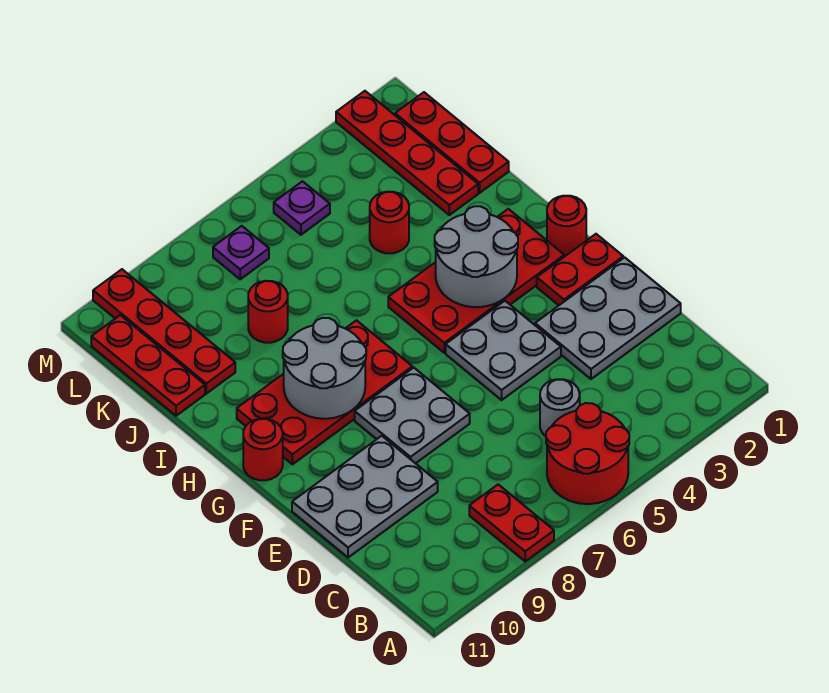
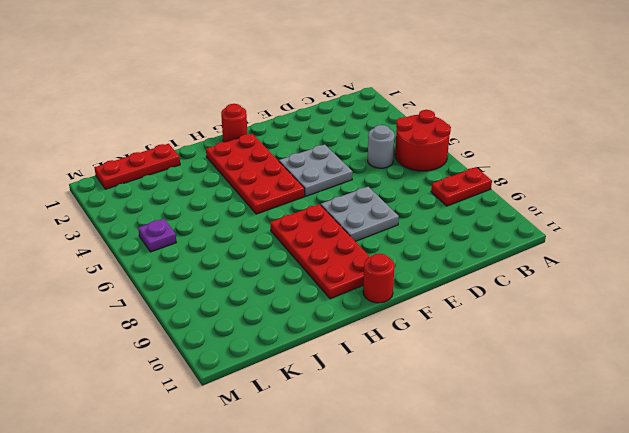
none -> grey 2x3 plate [535,257,681,379]
none -> grey 2x3 plate [292,436,438,558]
none -> red 1x2 plate [537,234,623,305]

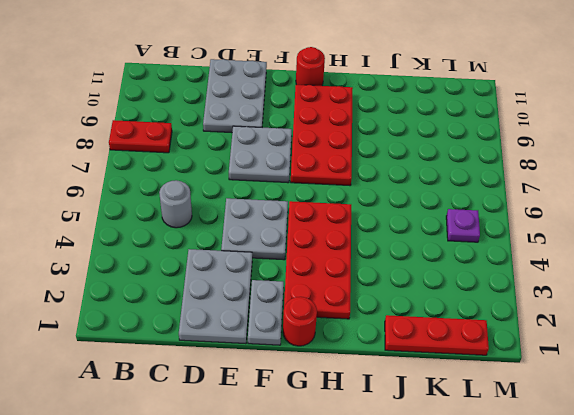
grey 1x2 plate [248,280,284,345] -> red 1x2 plate [537,234,623,305]
none -> red 2x2 round brick [546,403,629,504]
none -> red 1x4 plate [336,91,478,215]
none -> red 1x1 round brick [370,192,409,253]

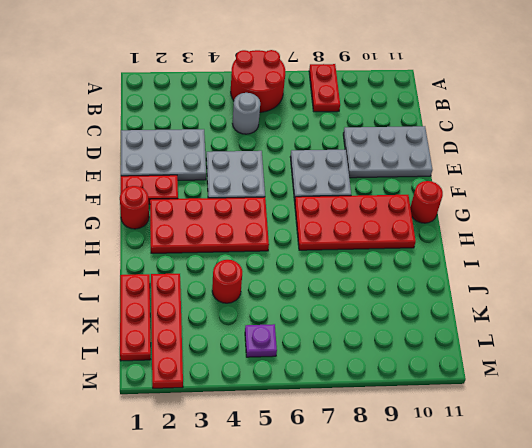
none -> red 1x1 round brick [248,281,288,343]
none -> red 1x4 plate [93,269,235,394]
none -> red 1x3 plate [91,315,205,416]

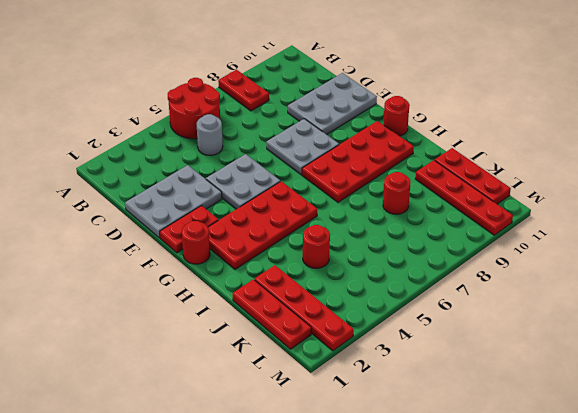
none -> purple 1x1 plate [274,181,330,235]
none -> purple 1x1 plate [213,226,269,279]
none -> grey 2x2 round brick [435,206,518,307]

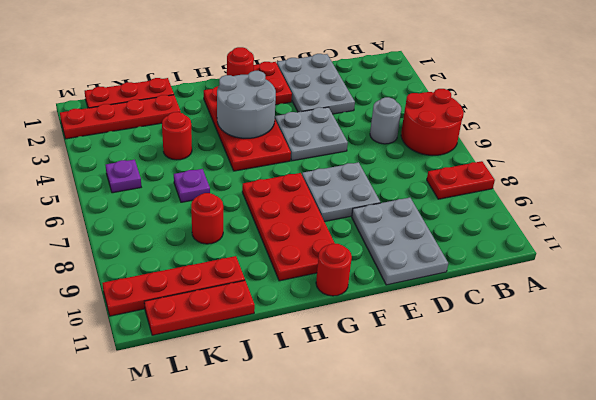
purple 1x1 plate [174,169,210,202] -> purple 1x1 plate moved to [213,226,269,279]
none -> grey 2x2 round brick [283,318,366,419]

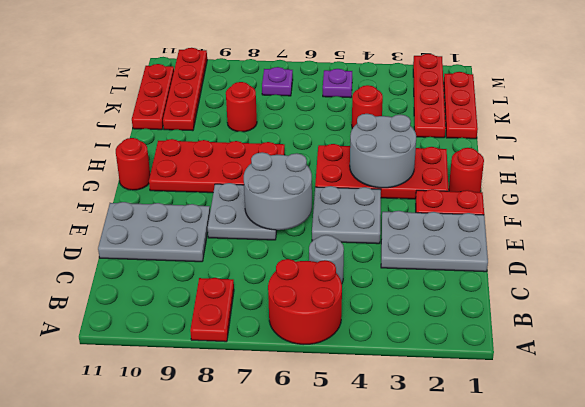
grey 2x2 round brick [244,152,312,230] -> grey 2x2 round brick moved to [283,318,366,419]

